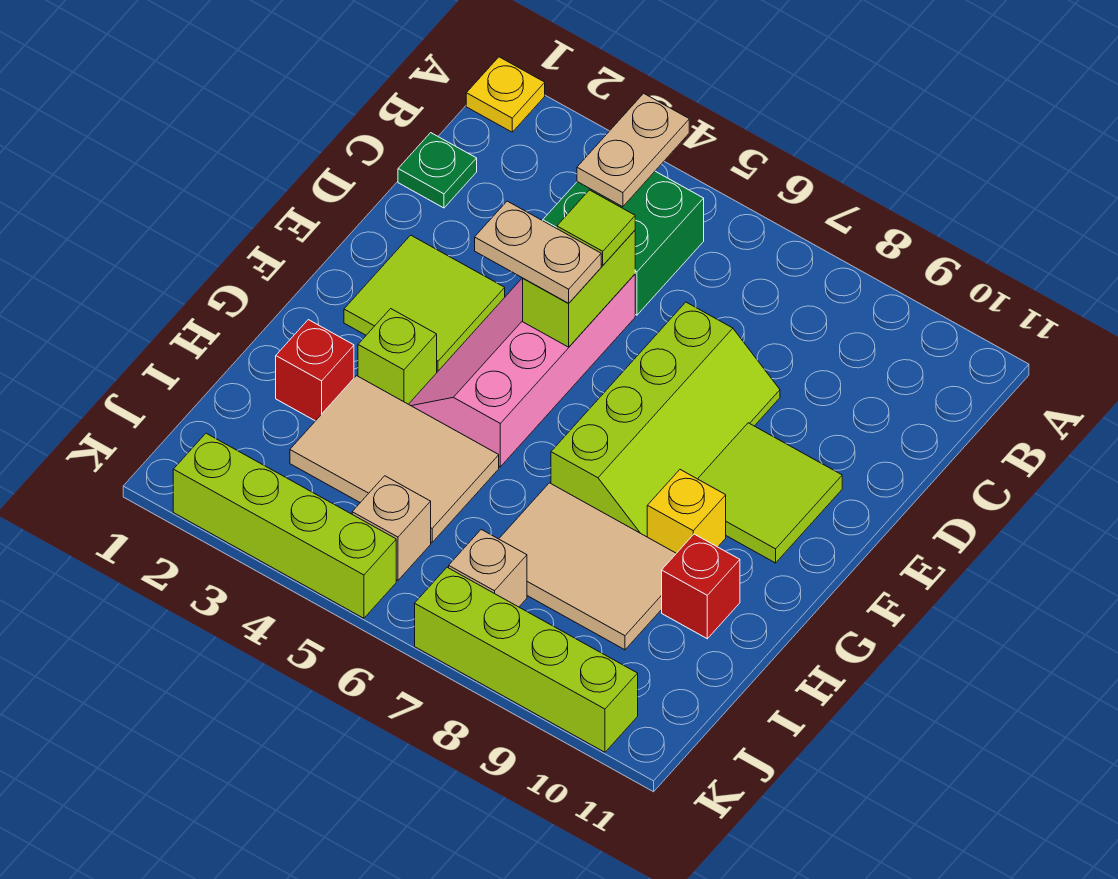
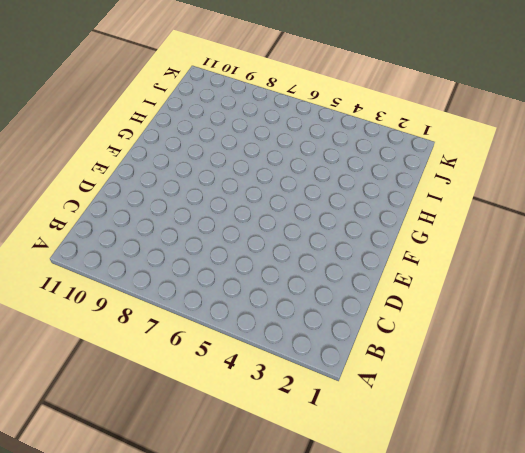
none -> yellow 1x1 plate [466,57,545,132]
none -> green 2x2 brick [543,171,704,315]
none -> green 1x1 plate [398,133,477,208]

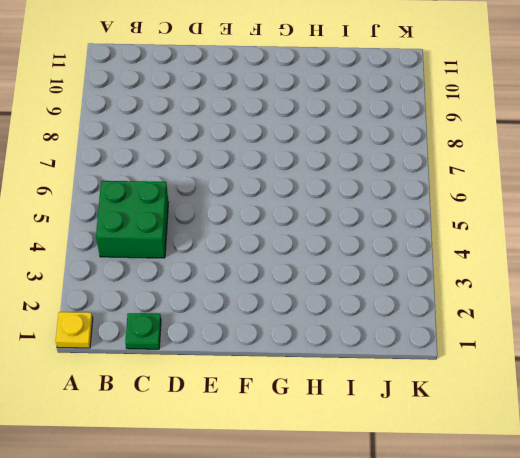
none -> pink 2x4 slope [409,274,635,467]
none -> lime 2x4 slope [551,302,780,537]
none -> lime 2x2 tile [344,235,505,372]

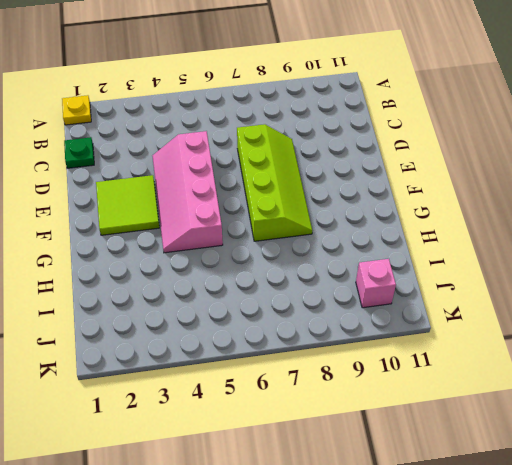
pink 1x1 brick [356,258,396,308] -> none
none -> green 2x2 brick [543,171,704,315]
none -> lime 2x2 tile [698,423,842,563]
none -> lime 1x1 brick [358,309,437,404]

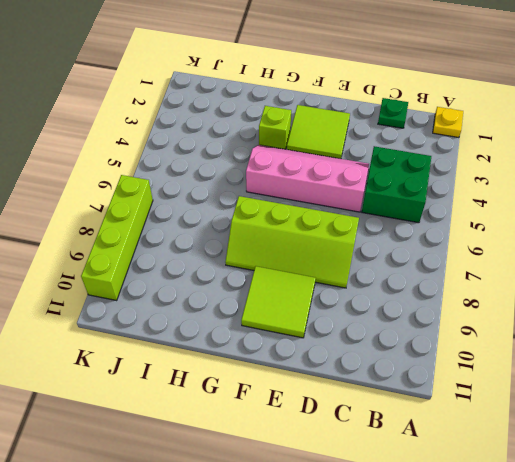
none -> yellow 1x1 brick [647,470,726,553]
none -> red 1x1 brick [276,320,354,421]
none -> tan 2x3 tile [290,376,499,542]

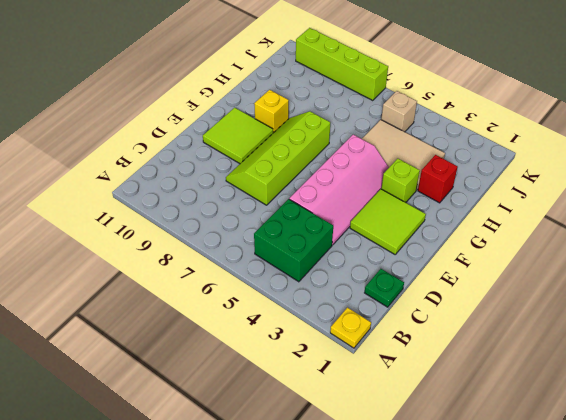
none -> tan 2x3 tile [499,483,676,650]
none -> red 1x1 brick [662,534,740,639]
none -> tan 1x1 brick [449,529,527,607]

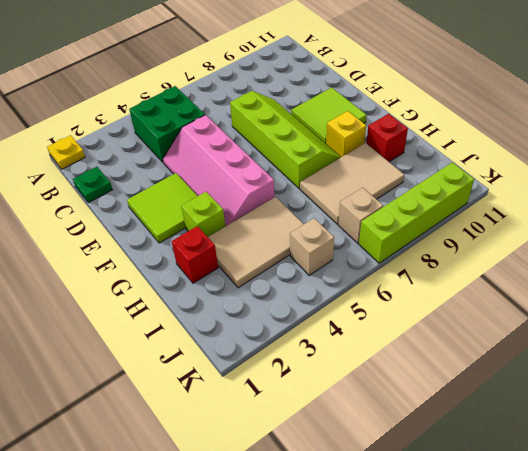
none -> lime 1x4 brick [173,433,396,618]
none -> tan 1x2 plate [577,93,689,207]
none -> lime 1x2 brick [523,230,635,347]

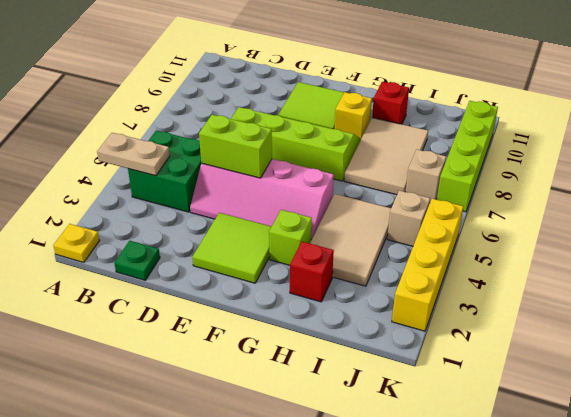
yellow 1x4 brick [392,199,463,331] -> lime 1x4 brick [173,433,396,618]
none -> lime 1x1 tile [557,190,635,265]
none -> tan 1x2 plate [475,201,601,303]

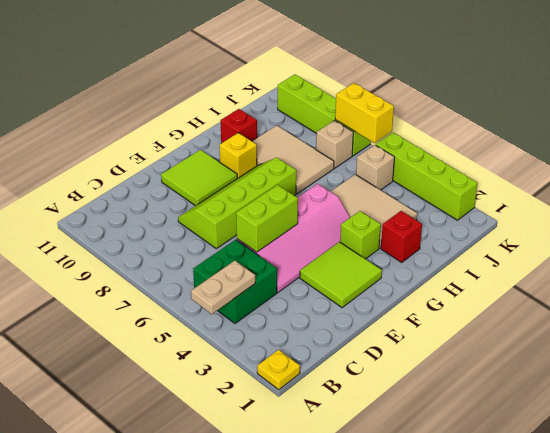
yellow 1x2 brick [335,83,394,143] -> none
none -> green 1x1 plate [398,133,477,208]
none -> lime 1x1 tile [557,190,635,265]
none -> tan 1x2 plate [475,201,601,303]

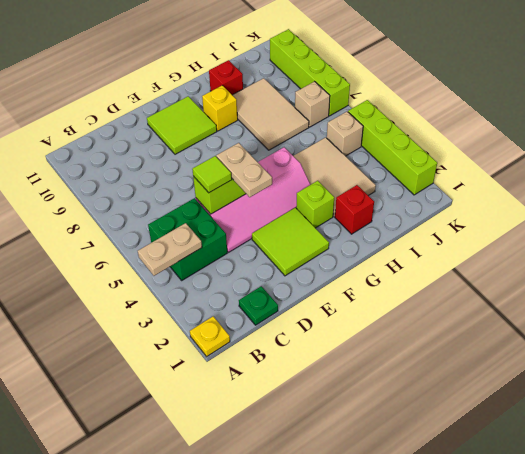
none -> lime 2x4 slope [551,302,780,537]

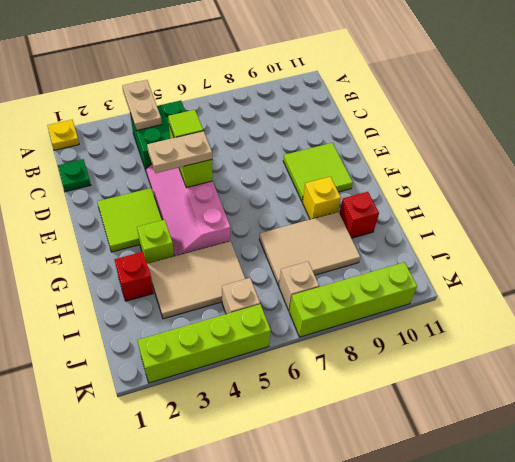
none -> lime 2x4 slope [551,302,780,537]

